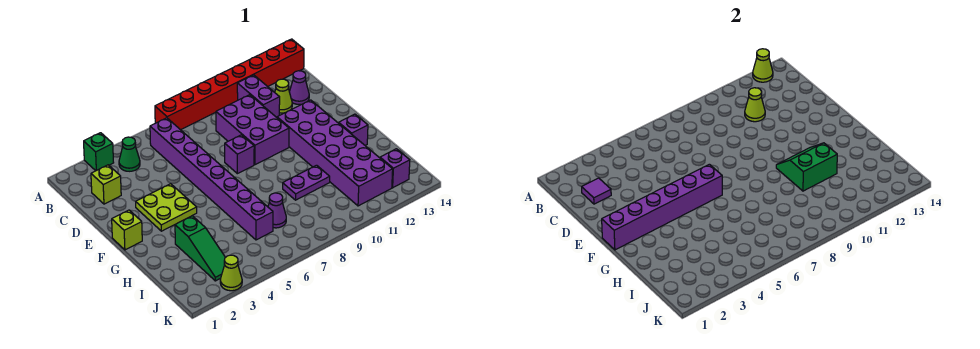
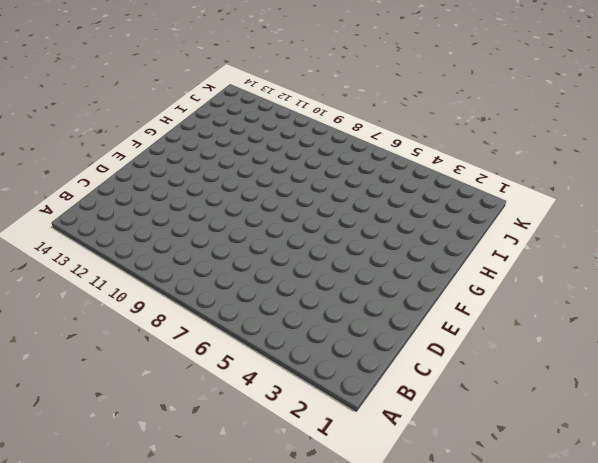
none -> green 1x1 brick [84,133,114,171]
none -> red 1x8 brick [155,39,304,130]
none -> green 1x1 cone [119,137,140,171]

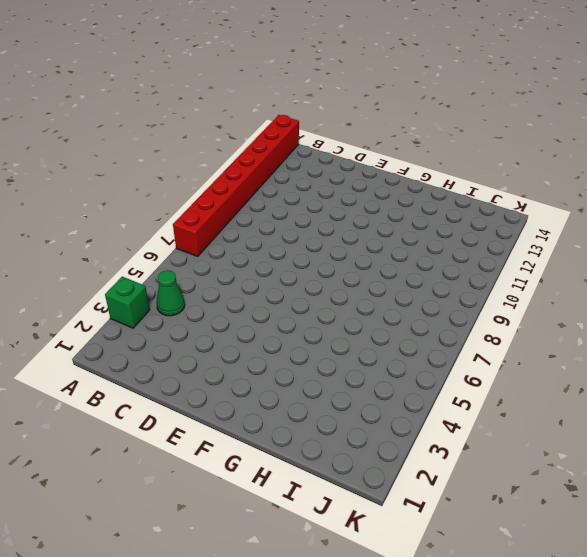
none -> purple 1x8 brick [150,118,273,240]
none -> purple 1x2 brick [237,75,280,117]
none -> lime 1x1 brick [91,165,121,204]

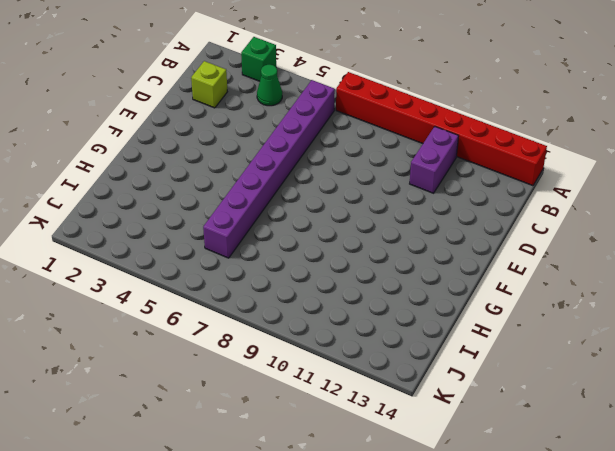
none -> purple 2x3 brick [216,95,289,165]
none -> lime 1x1 cone [275,79,292,113]
none -> purple 1x1 cone [289,71,309,105]

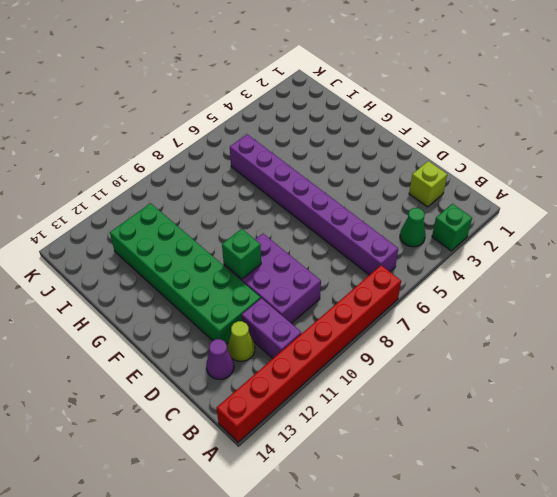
green 2x6 brick [110,203,261,344] -> purple 2x6 brick [277,100,393,206]
green 1x1 brick [222,229,261,279] -> none
none -> lime 2x2 plate [136,184,197,231]
none -> purple 1x1 brick [225,135,254,174]
none -> lime 1x1 brick [112,210,142,250]

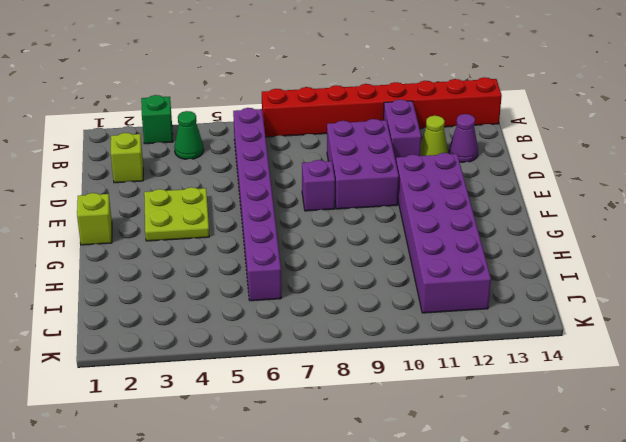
none -> purple 1x1 brick [339,114,368,145]
none -> green 1x3 slope [175,216,225,281]
none -> purple 1x2 plate [283,165,330,200]

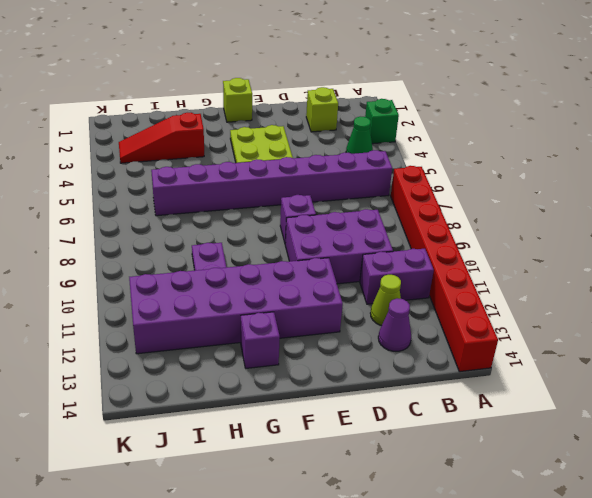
red 1x3 slope [119,113,204,163] -> green 1x3 slope [175,216,225,281]
none -> purple 1x1 cone [268,193,286,228]
none -> purple 1x1 brick [380,149,410,188]
none -> lime 1x1 cone [220,255,242,291]

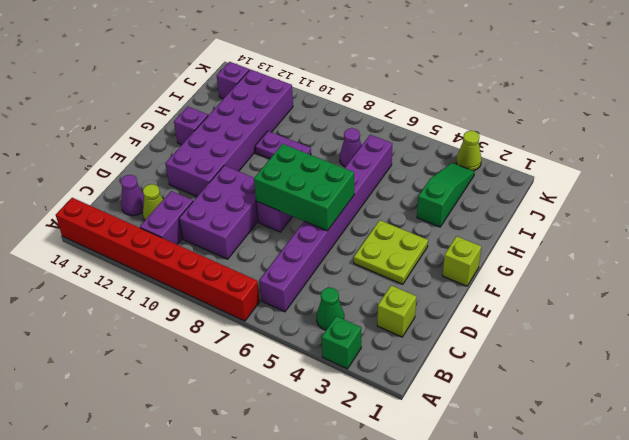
green 2x3 brick [254,144,354,231] -> purple 1x6 brick [602,164,722,250]
none -> lime 1x1 cone [753,49,773,82]
none -> purple 1x1 tile [582,178,611,204]
none -> lime 1x1 cone [745,88,765,122]

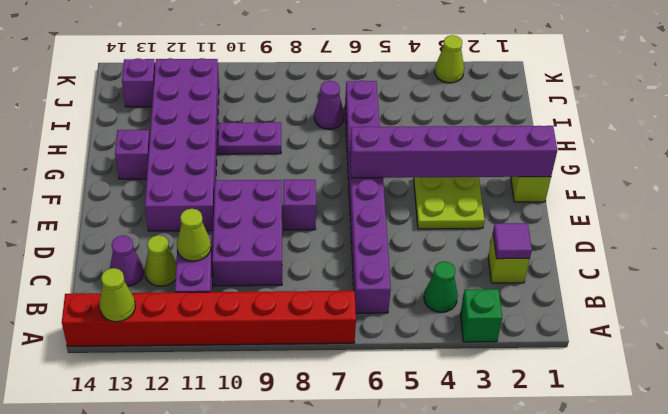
none -> green 1x3 slope [175,216,225,281]
none -> green 2x2 slope [776,143,837,191]

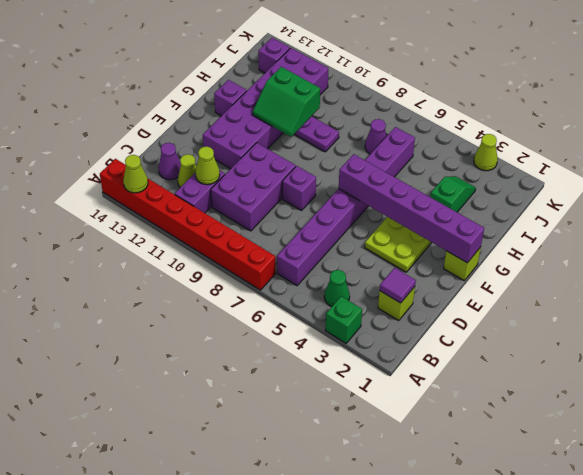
green 1x2 slope [430,176,476,212] -> green 1x3 slope [175,216,225,281]

